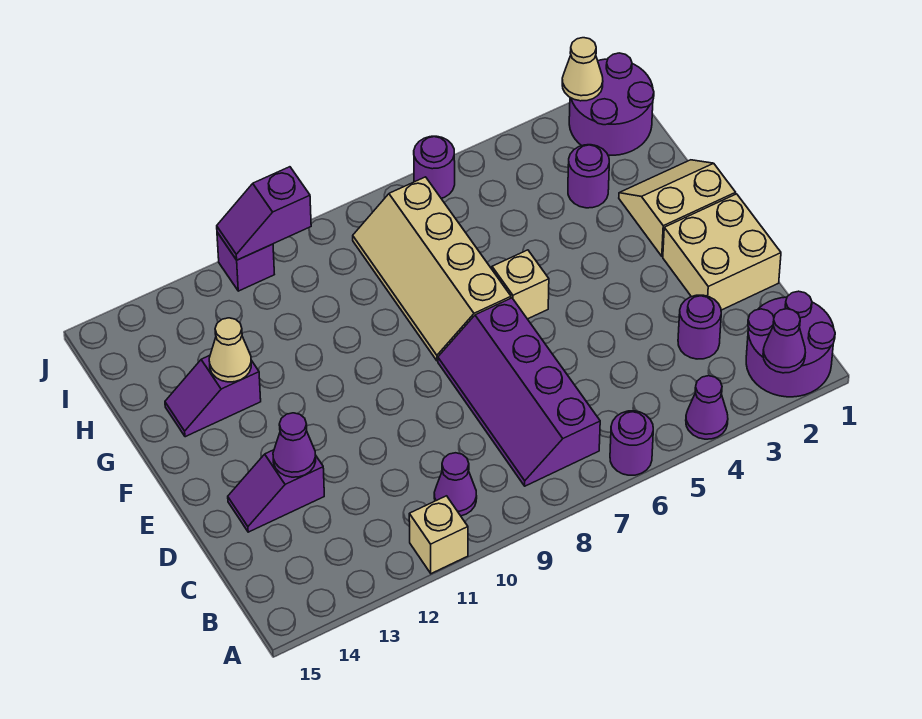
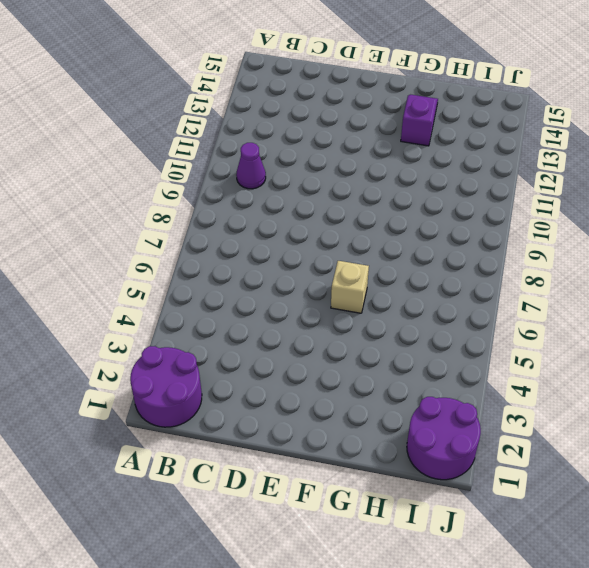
none -> purple 1x1 cone [686,376,728,439]
none -> purple 1x1 round brick [610,411,653,475]
none -> tan 1x1 brick [409,496,468,574]

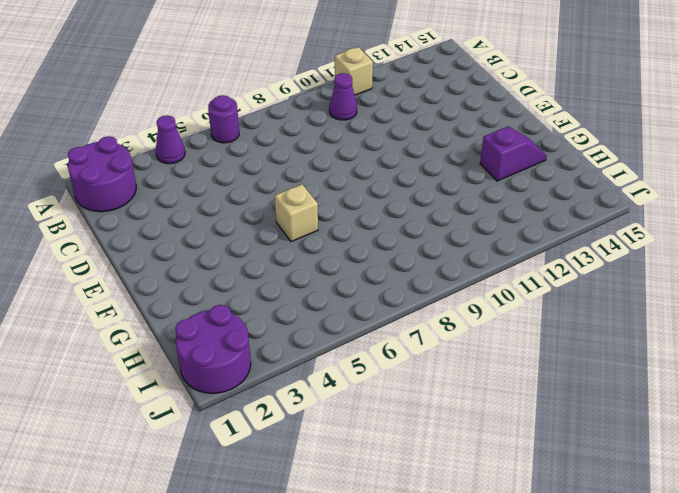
none -> purple 2x4 slope [438,298,600,486]
none -> purple 1x1 round brick [678,295,721,359]
none -> tan 2x2 brick [663,194,781,310]

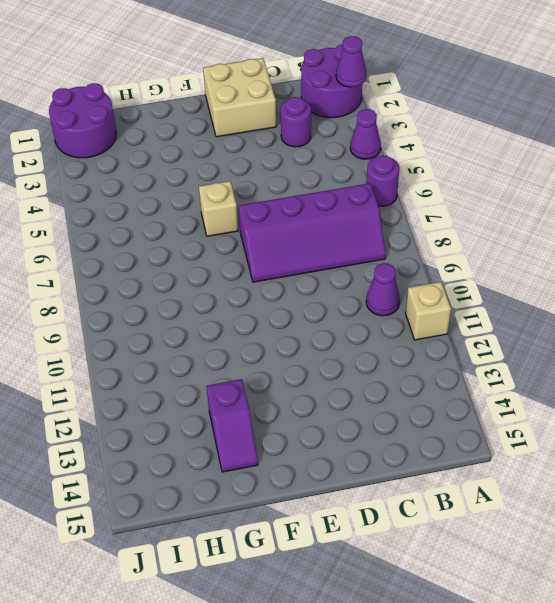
none -> purple 1x2 slope [228,450,324,532]
none -> tan 2x2 slope [619,160,736,256]
none -> tan 2x4 slope [353,177,511,361]

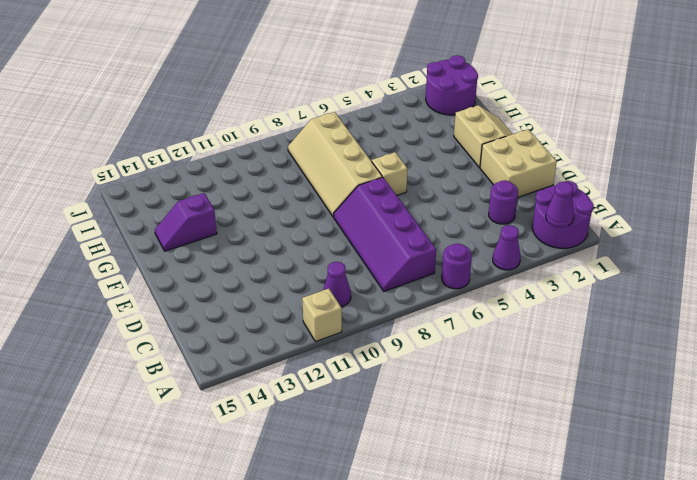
tan 2x2 slope [454,105,512,168] -> tan 2x2 slope turned to [619,160,736,256]
none -> purple 1x2 slope [228,450,324,532]
none -> purple 1x1 round brick [568,145,609,208]
none -> purple 1x1 round brick [414,136,455,198]

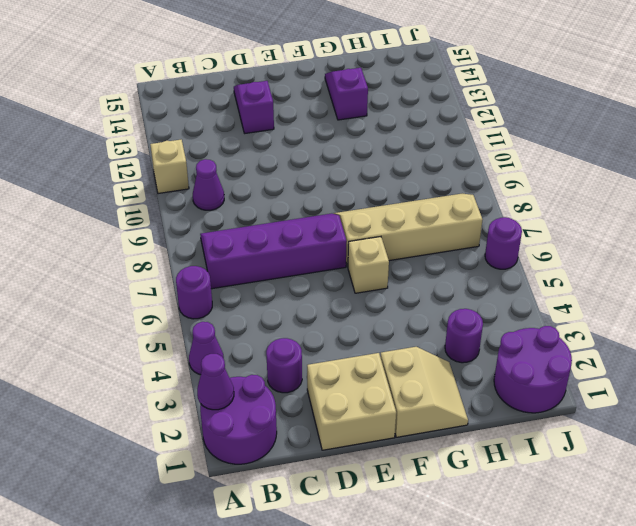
none -> purple 1x1 brick [217,232,274,291]
none -> purple 1x1 cone [273,413,316,477]
none -> tan 1x1 cone [209,318,251,382]

